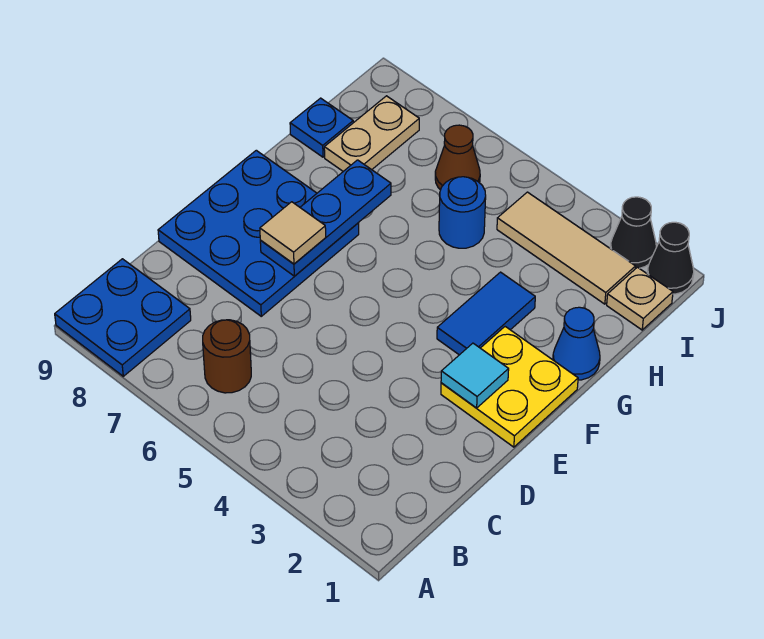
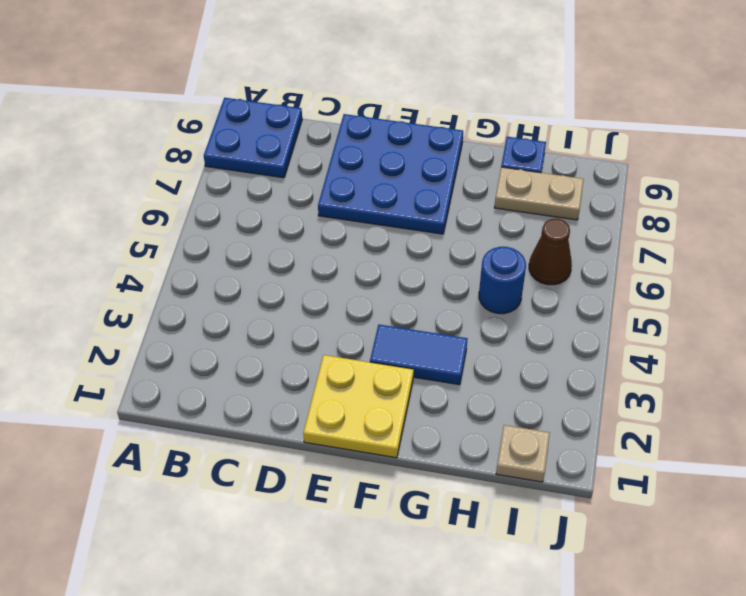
none -> brown 1x1 round brick [203,320,251,393]
none -> blue 1x1 cone [553,307,600,380]
none -> tan 1x3 tile [497,192,636,304]

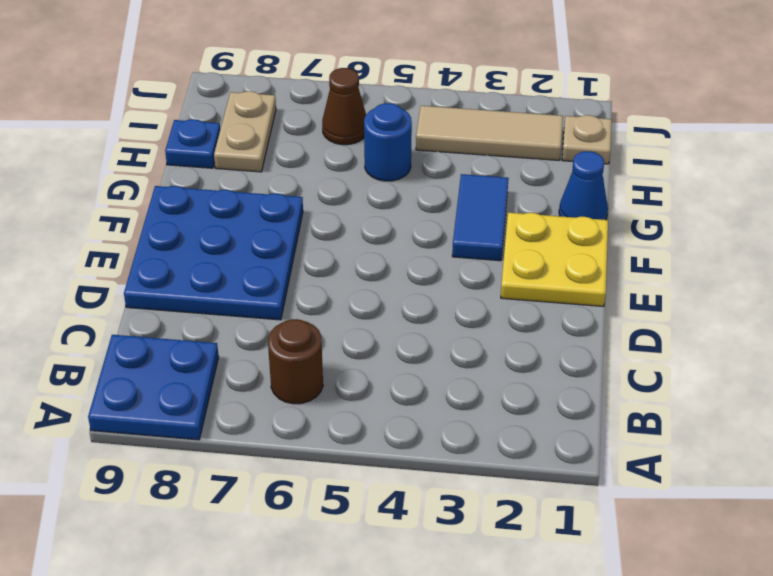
none -> black 1x1 cone [647,222,694,294]
none -> black 1x1 cone [610,197,656,269]
none -> cyan 1x1 tile [441,343,509,408]

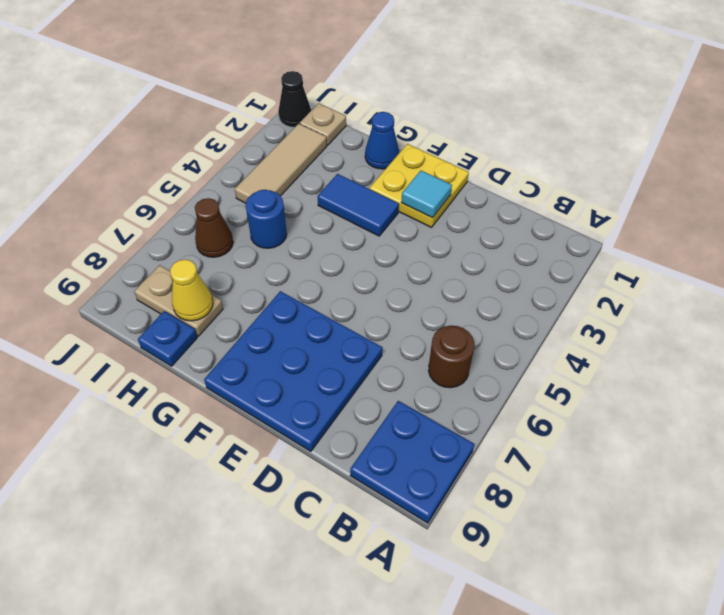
yellow 1x1 cone [170,259,213,321] -> none
none -> black 1x1 cone [610,197,656,269]
none -> blue 1x3 plate [260,160,391,276]
none -> tan 1x1 tile [260,202,326,264]

